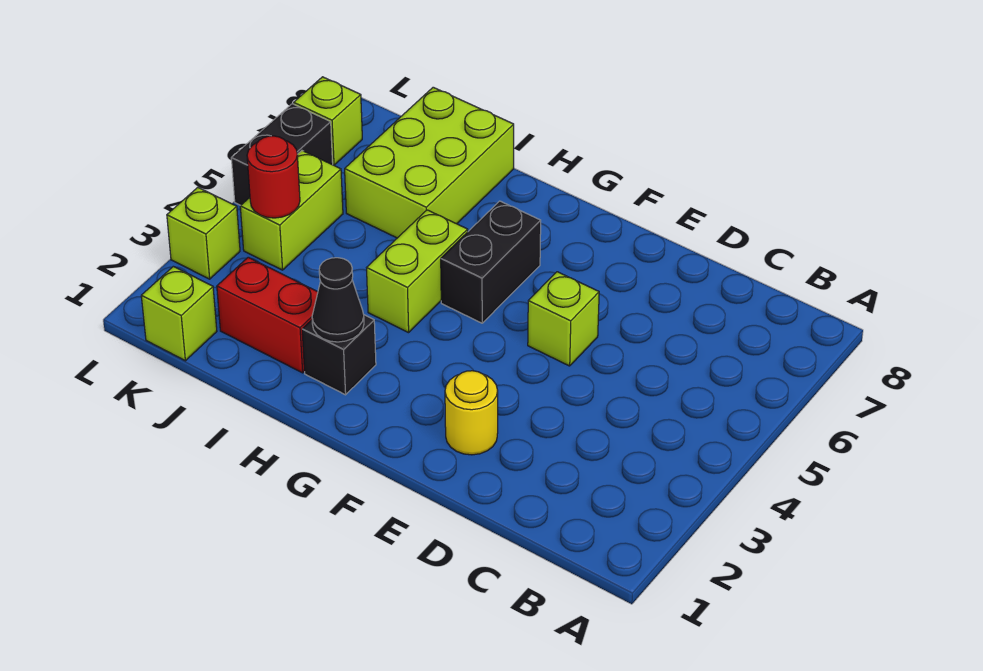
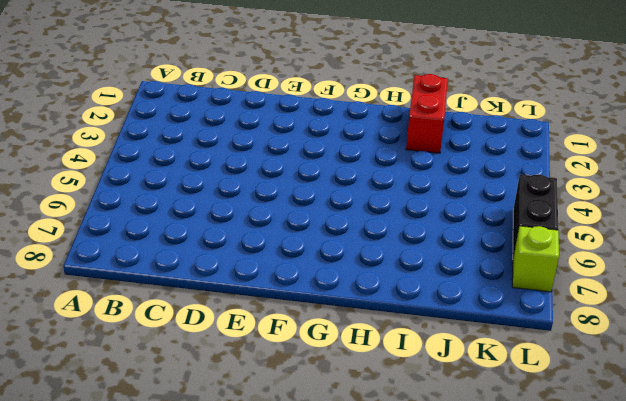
red 1x2 brick [406,74,448,153] -> red 1x2 brick turned to [217,257,318,373]
none -> yellow 1x1 round brick [445,371,498,455]
none -> lime 1x1 brick [528,272,599,366]
none -> black 1x2 brick [441,201,541,323]

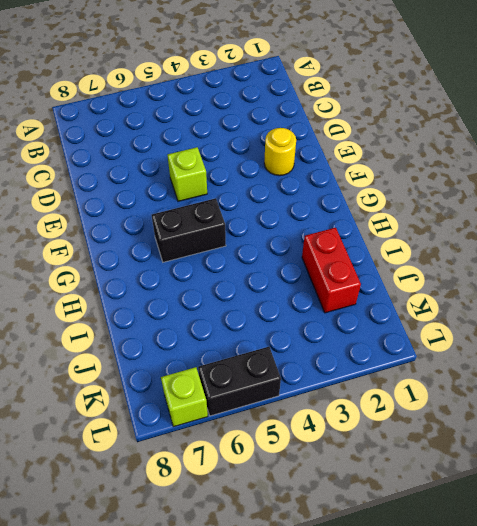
none -> black 1x1 brick [302,315,376,395]
none -> lime 1x2 brick [367,210,468,333]
none -> lime 2x3 brick [345,87,514,238]

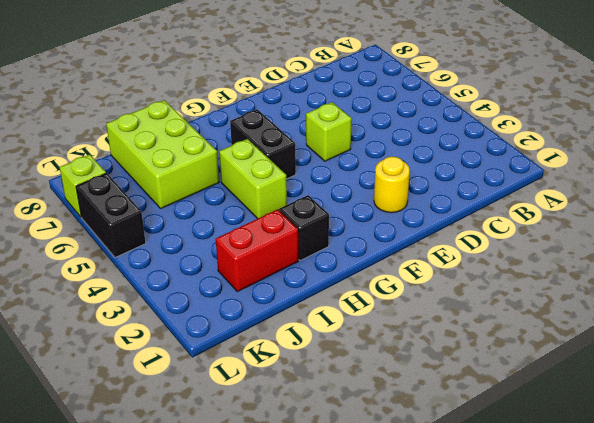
none -> lime 1x1 brick [141,266,217,361]
none -> lime 1x2 brick [240,151,343,270]
none -> lime 1x1 brick [167,187,240,279]

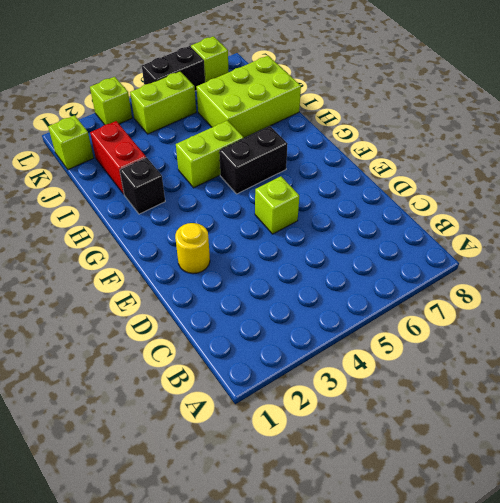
none -> black 1x1 cone [312,258,364,342]
none -> red 1x1 round brick [247,136,300,218]

